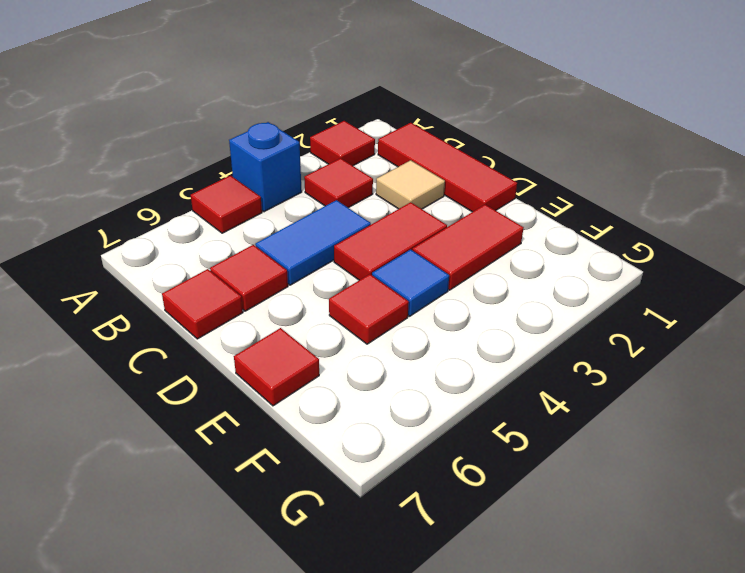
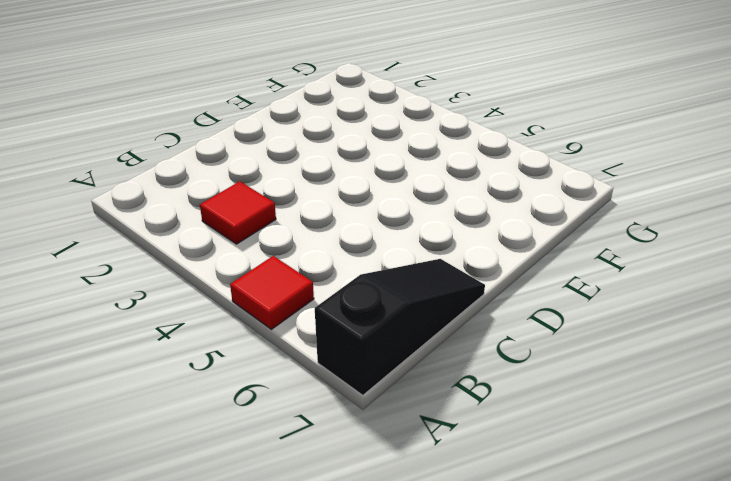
black 1x3 slope [315,259,485,395] -> red 1x1 tile [162,269,243,339]
none -> red 1x1 tile [310,121,375,166]
none -> blue 1x1 brick [229,122,302,212]
none -> red 1x3 tile [378,123,517,212]

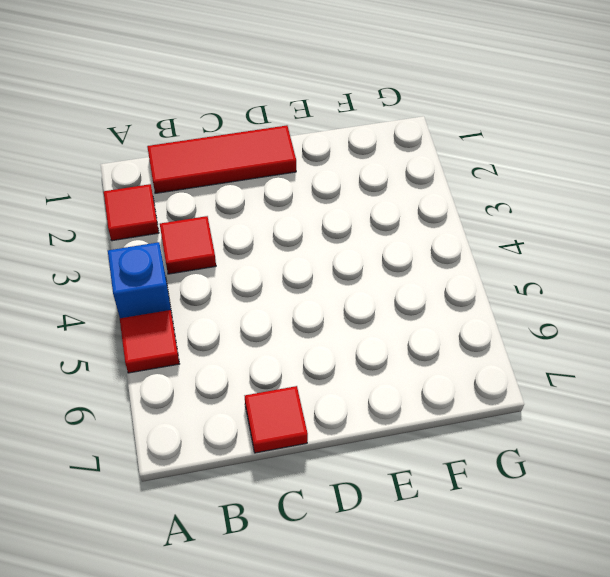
none -> tan 1x1 tile [376,160,445,209]
none -> blue 1x2 tile [255,200,371,285]
none -> red 1x1 tile [210,245,288,311]

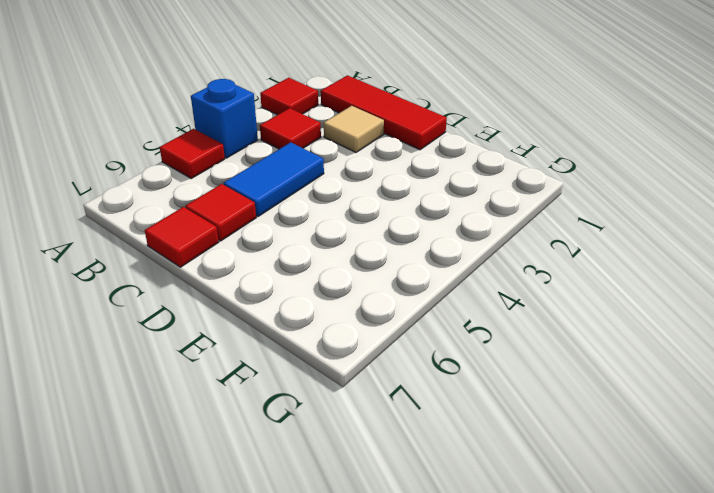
none -> red 1x2 tile [334,202,447,280]
none -> red 1x2 tile [412,205,524,290]
none -> blue 1x1 tile [372,249,449,316]

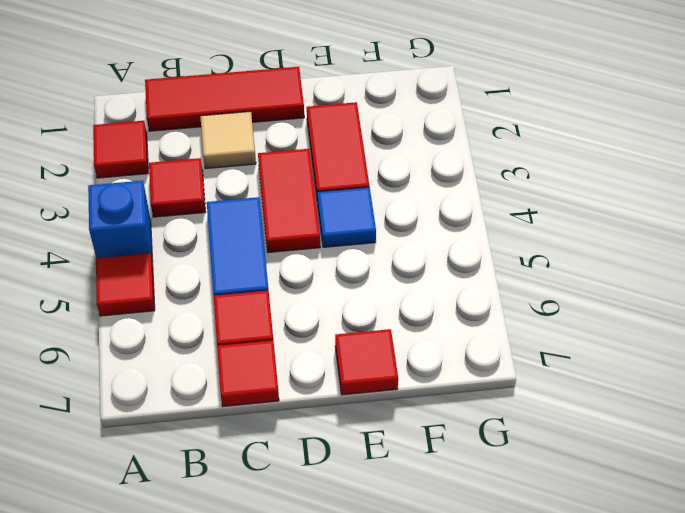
none -> red 1x1 tile [329,274,409,344]

